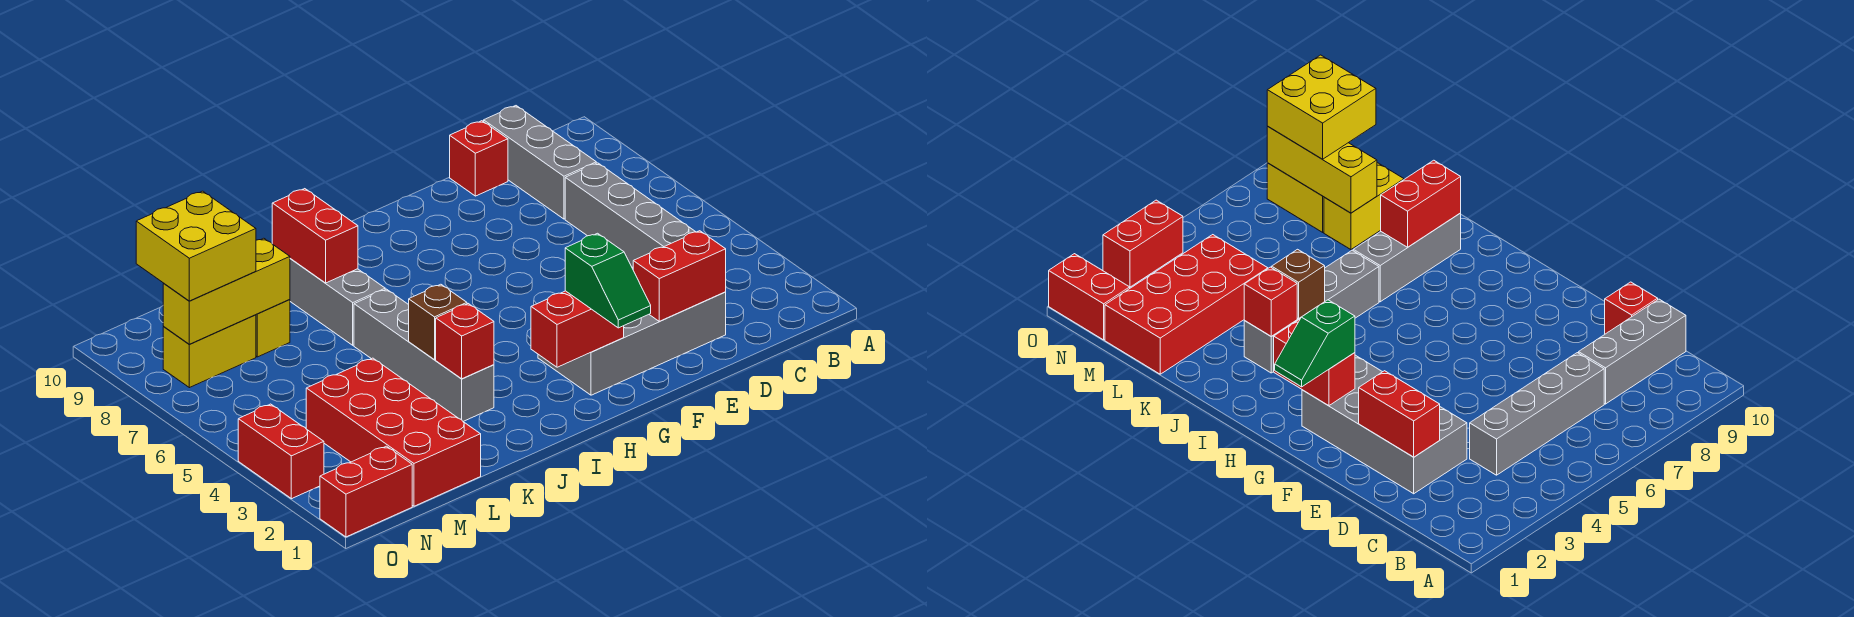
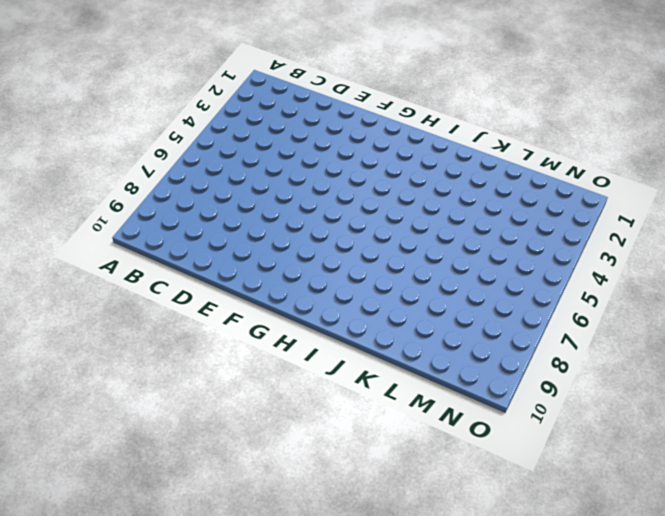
none -> grey 1x4 brick [565,163,695,267]
none -> grey 1x3 brick [484,106,596,219]
none -> grey 2x4 brick [538,292,726,395]

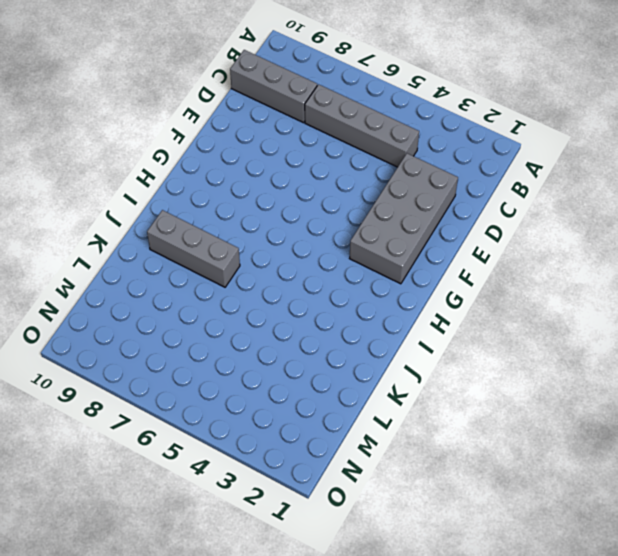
none -> red 1x1 brick [450,121,508,196]
none -> grey 1x4 brick [354,289,494,422]
none -> red 2x4 brick [306,358,481,506]

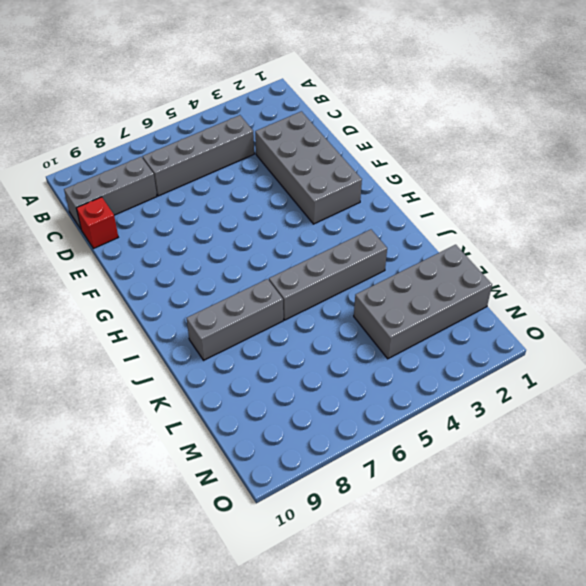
grey 2x4 brick [354,245,492,359] -> red 2x4 brick [306,358,481,506]
none -> yellow 1x2 brick [256,300,290,357]
none -> yellow 1x2 brick [163,315,256,388]
none -> red 1x2 brick [320,446,412,537]

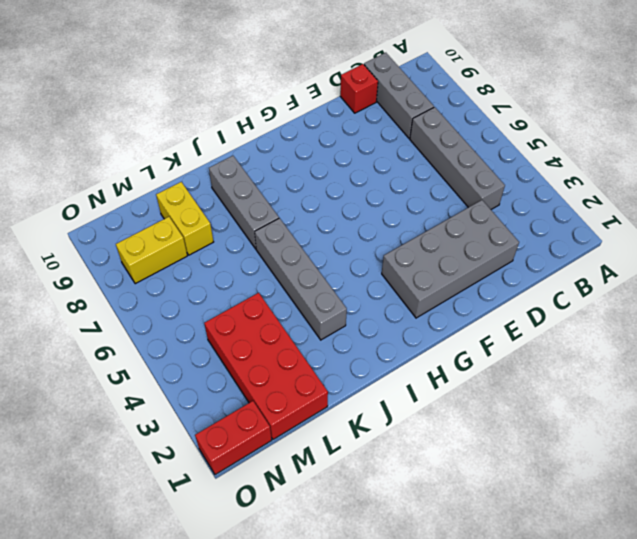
none -> red 1x2 brick [238,404,324,499]
none -> red 1x2 brick [633,231,726,321]
none -> red 1x2 brick [531,291,624,367]

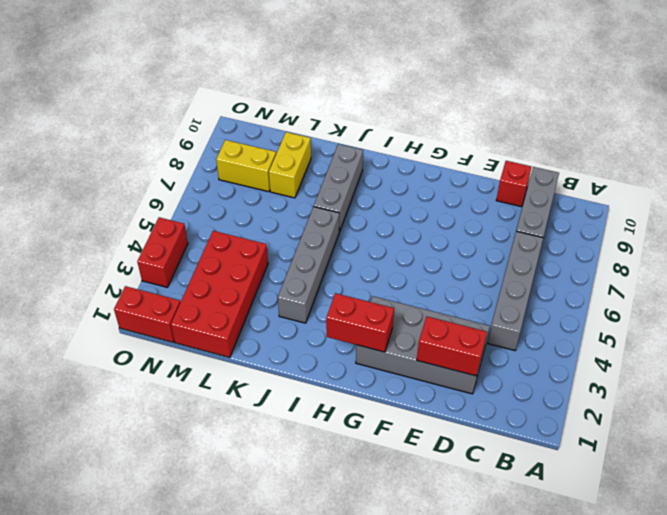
none -> red 1x1 brick [436,304,494,379]
none -> brown 1x1 brick [409,284,467,360]
none -> red 1x2 brick [272,189,358,283]

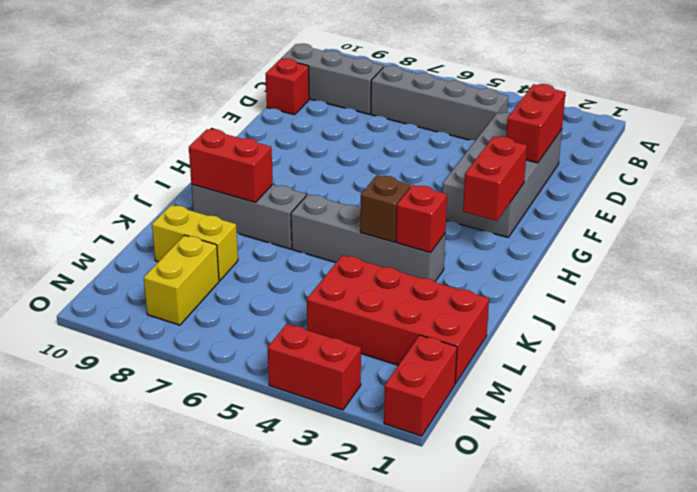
none -> yellow 1x3 brick [163,238,290,344]
none -> green 1x2 slope [565,233,651,328]
none -> yellow 2x2 brick [136,191,256,301]

